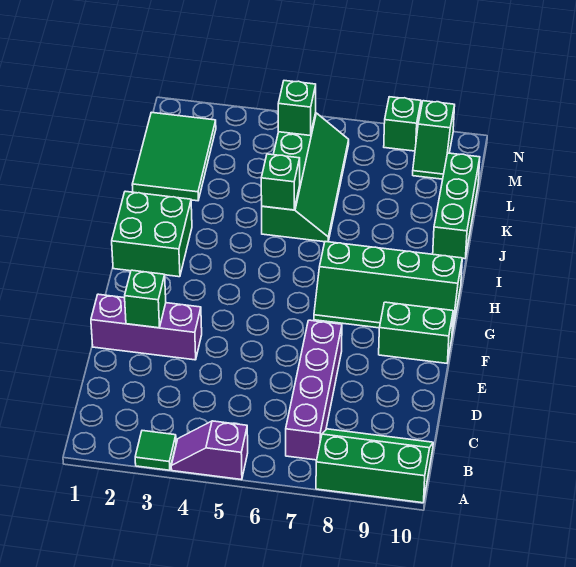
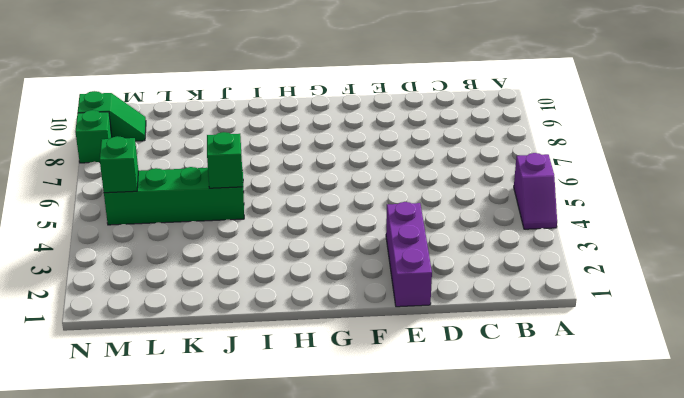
none -> green 1x1 tile [135,431,176,470]
none -> green 2x3 slope [316,429,433,503]
none -> purple 1x4 brick [286,320,342,460]

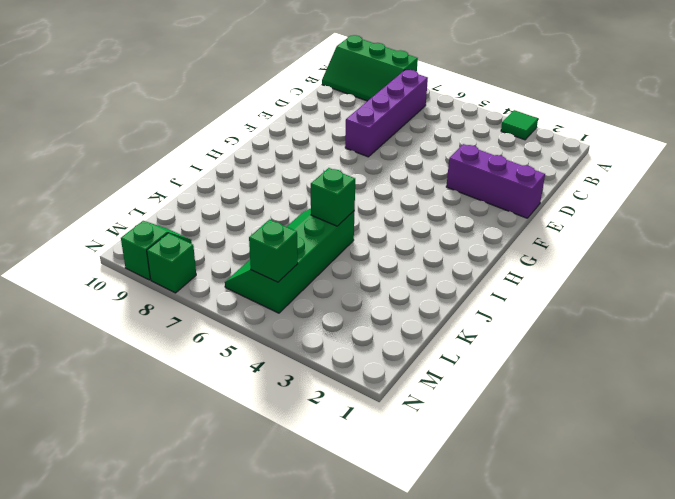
none -> purple 1x2 slope [171,421,248,480]
none -> green 1x2 brick [379,302,453,363]
none -> green 2x4 slope [314,242,462,334]

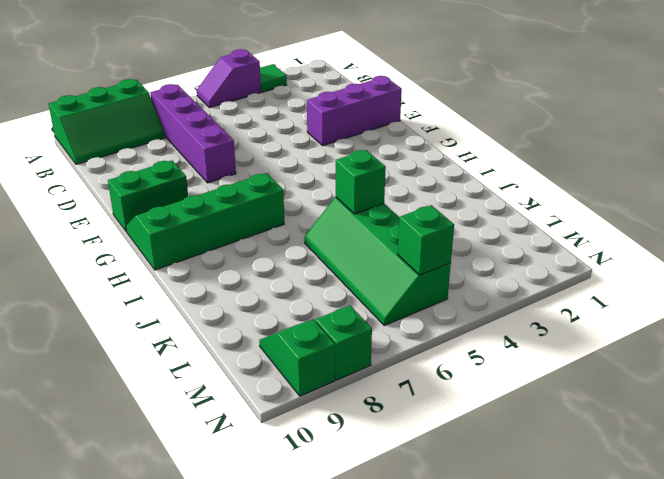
purple 1x2 slope [197,49,261,108] -> purple 1x2 slope turned to [171,421,248,480]
none -> green 2x2 brick [112,191,192,277]
none -> green 1x3 brick [433,153,480,259]
none -> green 2x3 tile [132,112,216,201]

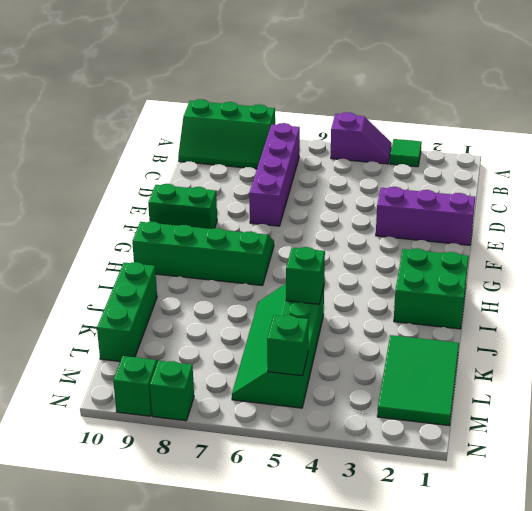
none -> green 1x1 brick [125,270,166,328]

